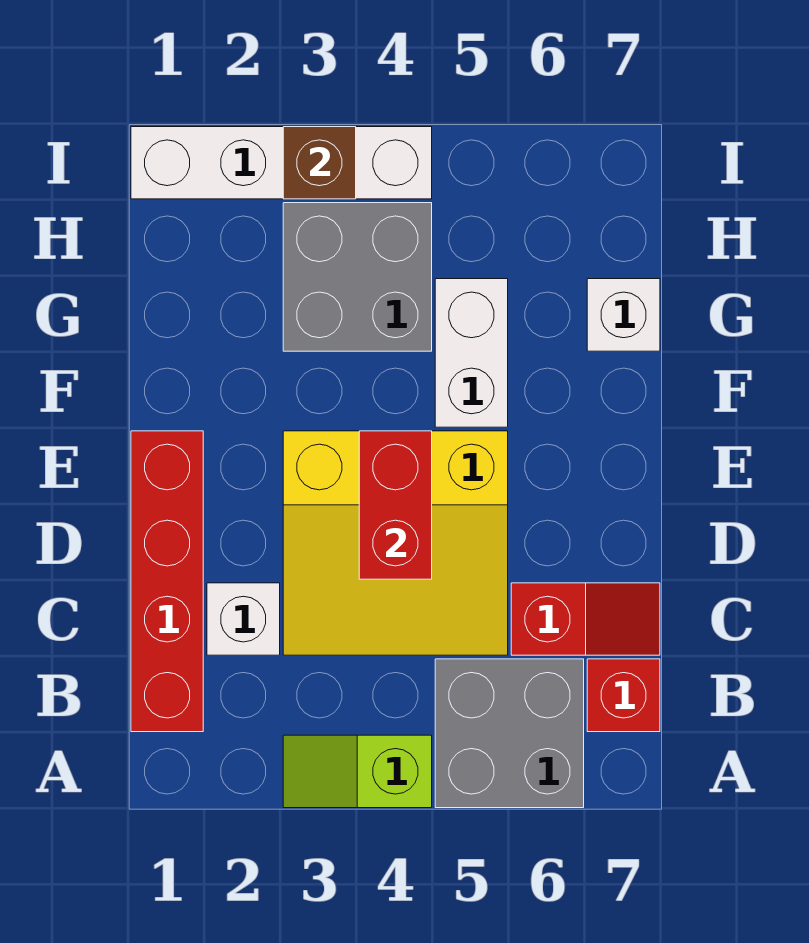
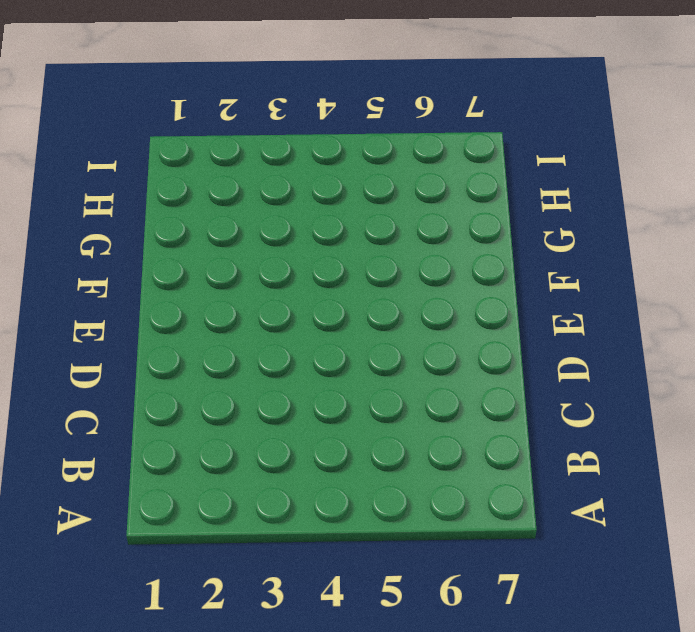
none -> lime 1x2 slope [283,735,432,808]
none -> grey 2x2 brick [435,659,584,808]
none -> red 1x4 brick [131,431,203,732]

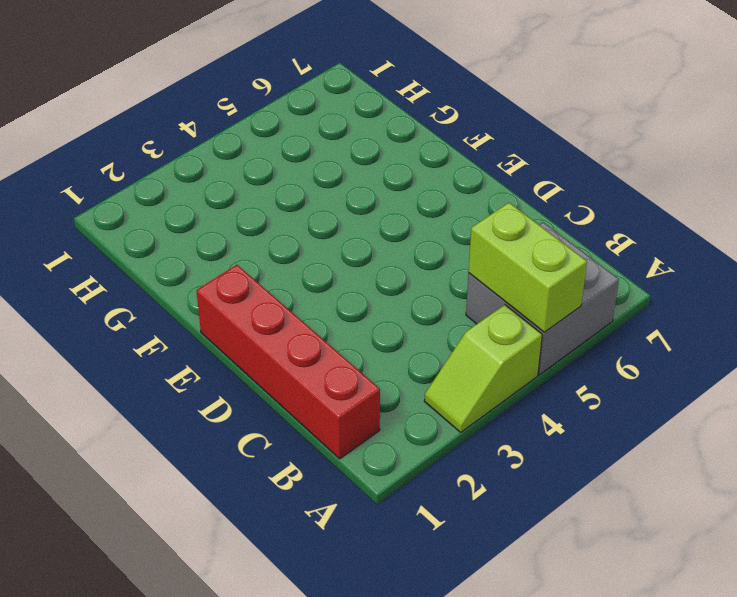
lime 1x2 brick [469,203,587,332] -> none
none -> red 1x1 brick [587,659,660,732]
none -> white 1x1 brick [207,583,280,655]
none -> yellow 3x3 slope [283,431,508,655]

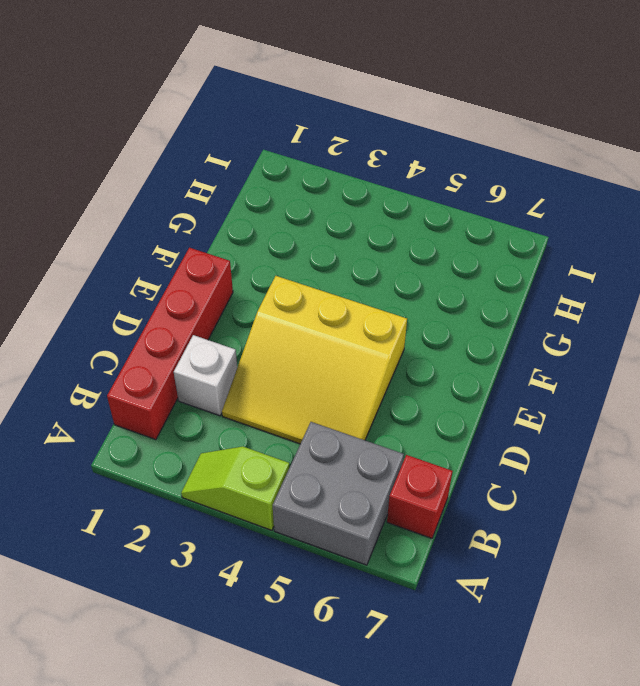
none -> red 1x2 slope [511,583,660,655]
none -> white 1x2 brick [435,279,508,427]
none -> grey 2x2 brick [283,203,432,351]

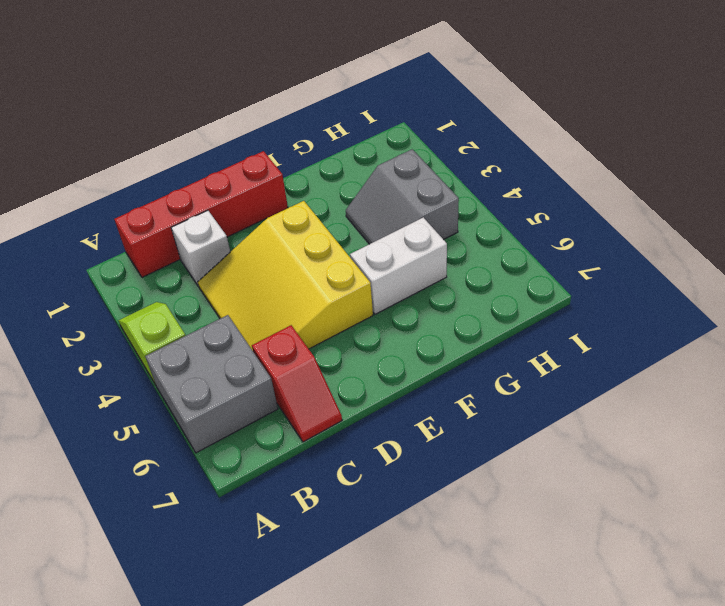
grey 2x2 slope [346,149,459,244] -> grey 2x2 brick [283,203,432,351]
none -> red 1x1 brick [587,659,660,732]
none -> white 1x1 brick [587,279,660,351]
none -> white 1x4 brick [131,127,432,199]

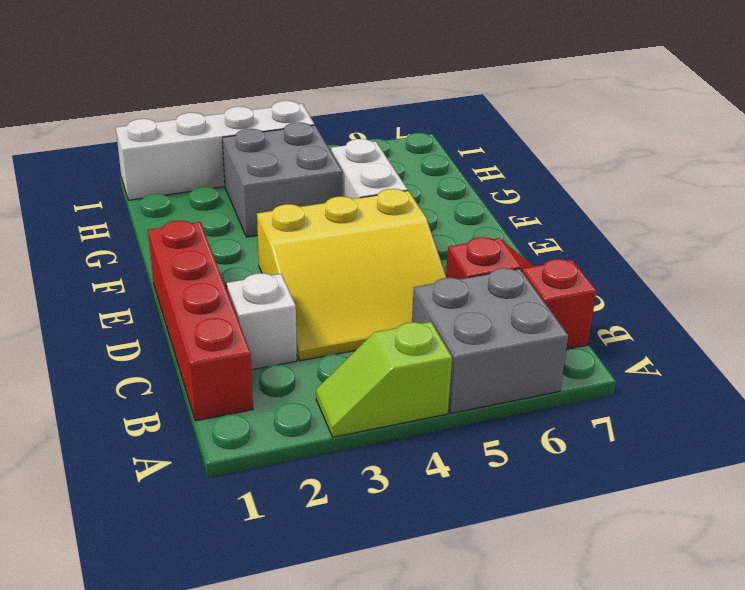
none -> white 1x1 brick [587,279,660,351]
none -> red 1x2 brick [359,431,432,579]
none -> brown 1x1 brick [283,127,356,199]

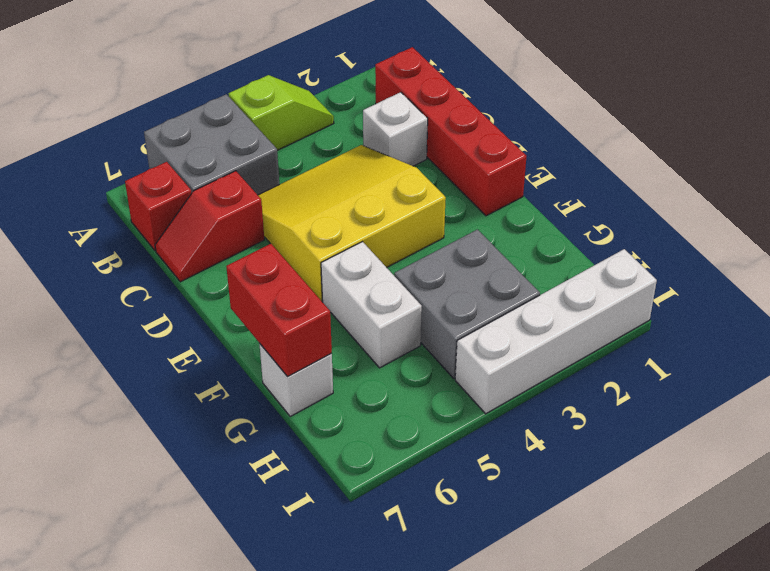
red 1x2 brick [226,244,332,377] -> red 1x2 brick moved to [359,431,432,579]
none -> brown 1x1 brick [283,127,356,199]

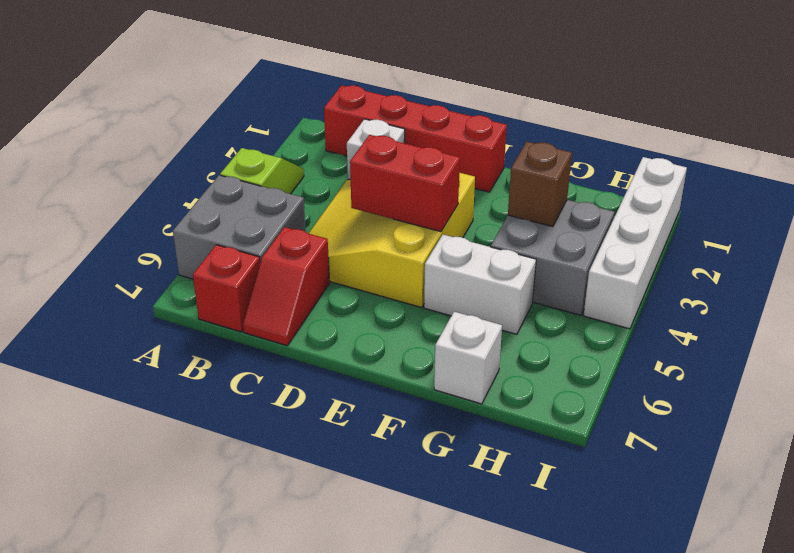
brown 1x1 brick [508,142,572,227] -> brown 1x1 brick moved to [283,127,356,199]

